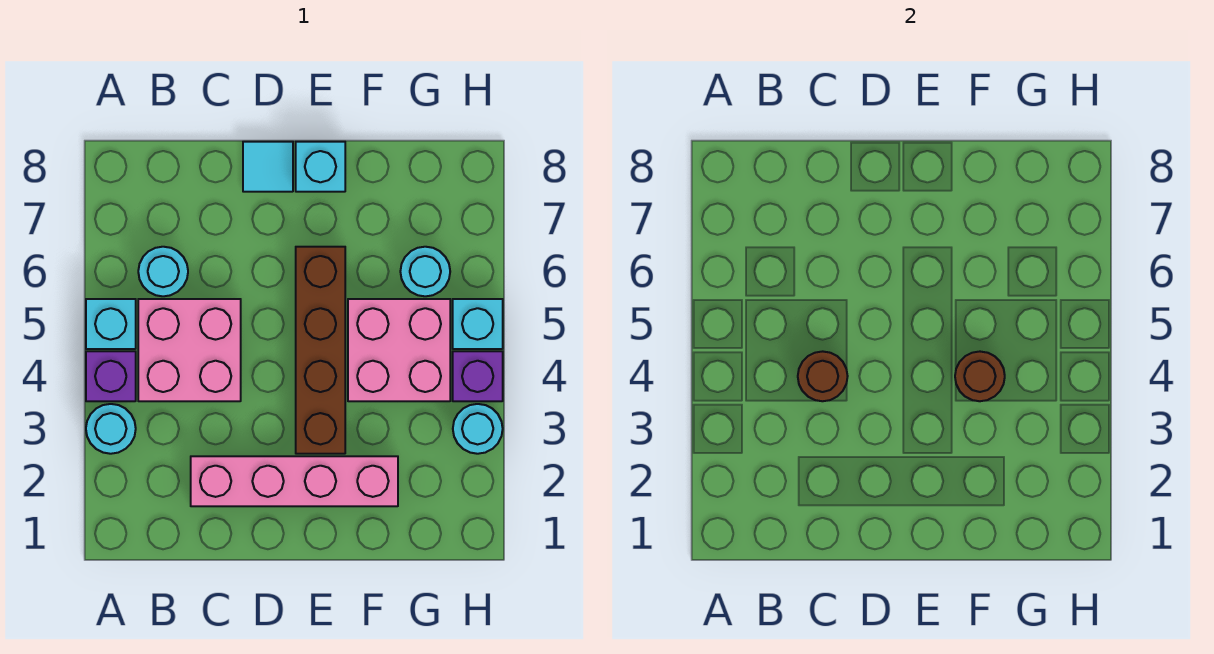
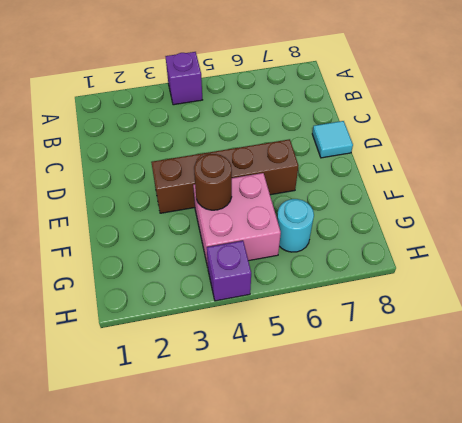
none -> cyan 1x1 round brick [86,404,136,454]
none -> cyan 1x1 brick [86,299,136,349]
none -> pink 2x2 brick [138,299,241,401]

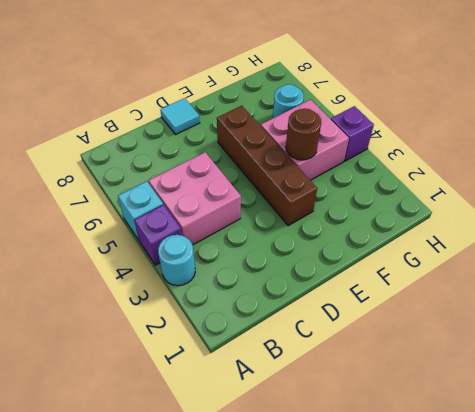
none -> cyan 1x1 round brick [138,247,188,296]
none -> pink 1x4 brick [191,456,398,506]
none -> cyan 1x1 brick [296,142,345,192]

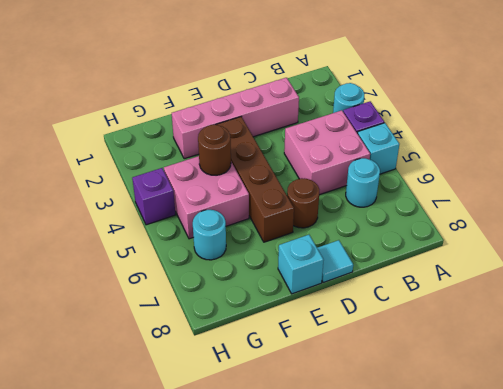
brown 1x1 round brick [287,178,319,228] -> brown 1x1 round brick moved to [798,351,848,401]
none -> cyan 1x1 round brick [453,404,503,454]
none -> cyan 1x1 brick [453,299,503,349]

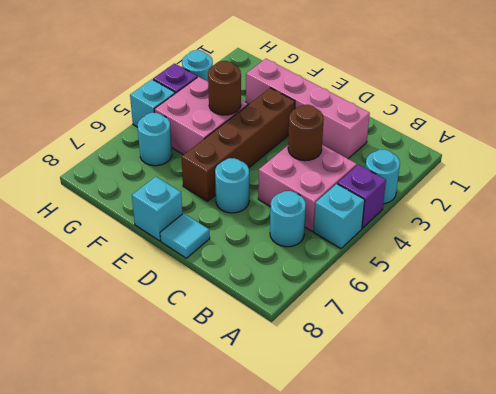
cyan 1x1 round brick [215,158,249,213] -> none

